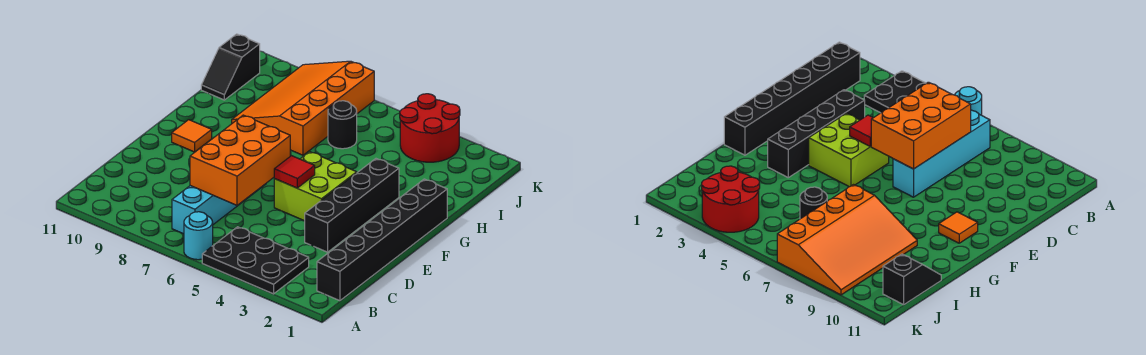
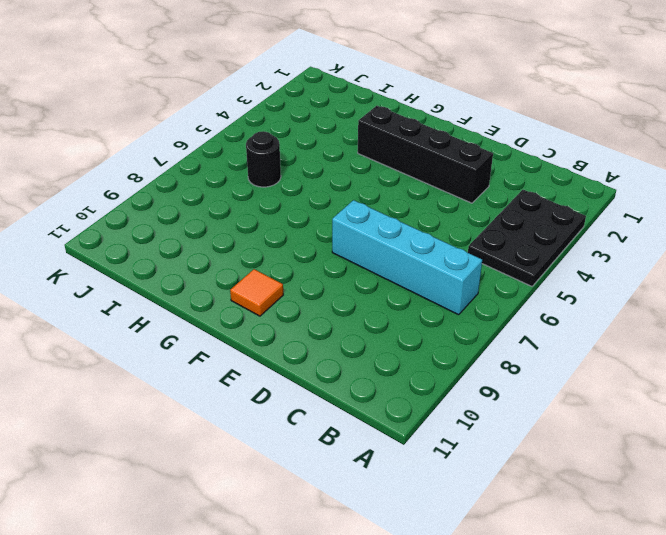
none -> cyan 1x1 round brick [184,212,213,260]
none -> black 1x6 brick [317,179,447,301]
none -> lime 2x2 brick [274,152,357,221]

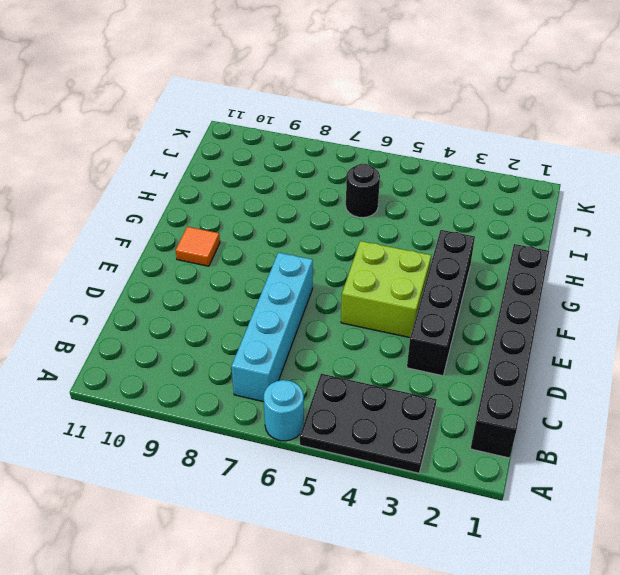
none -> orange 3x4 slope [232,61,374,155]
none -> black 1x2 slope [201,34,260,100]
none -> red 2x2 round brick [400,94,460,162]

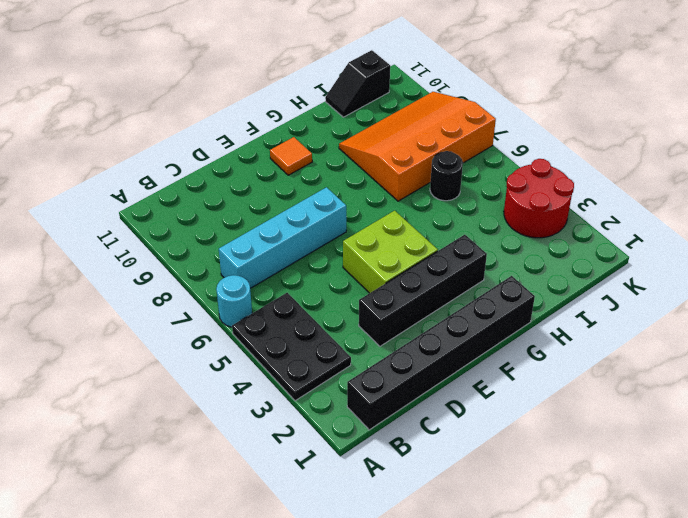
none -> orange 2x3 brick [190,115,290,205]
none -> red 1x1 tile [274,156,315,188]

